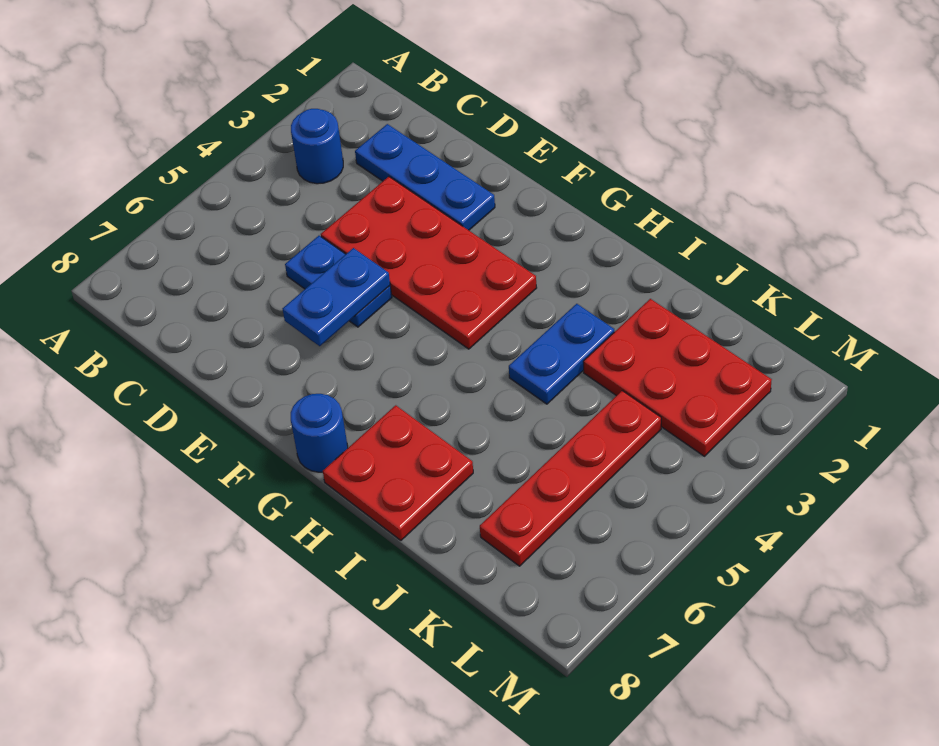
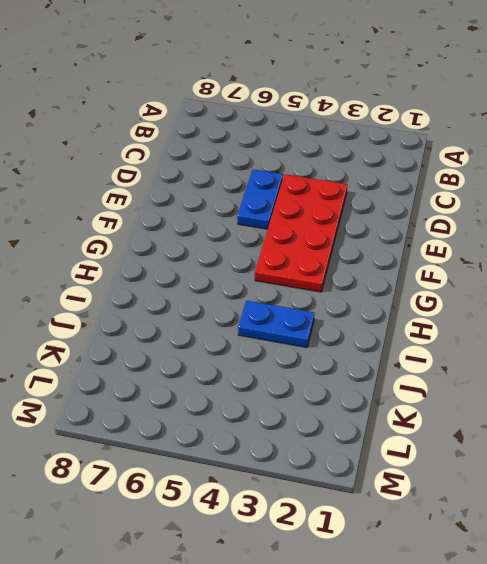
none -> blue 1x1 round brick [291,109,343,184]
none -> blue 1x3 plate [355,124,495,230]

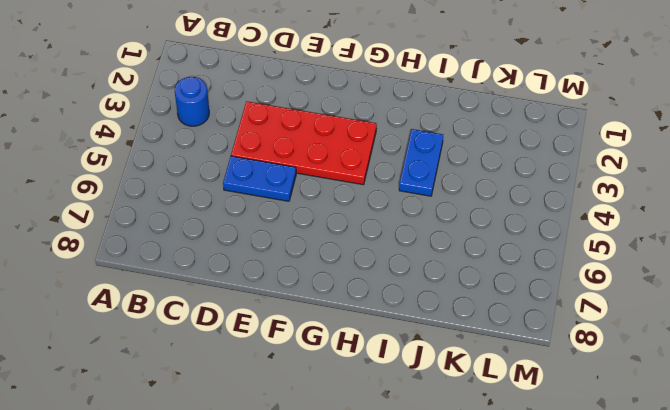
none -> blue 1x3 plate [355,124,495,230]
none -> blue 1x1 round brick [291,394,348,472]

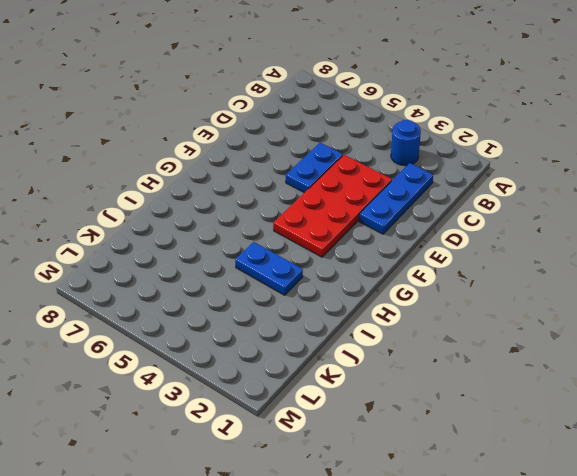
none -> blue 1x1 round brick [291,394,348,472]
none -> red 2x2 plate [323,405,473,540]

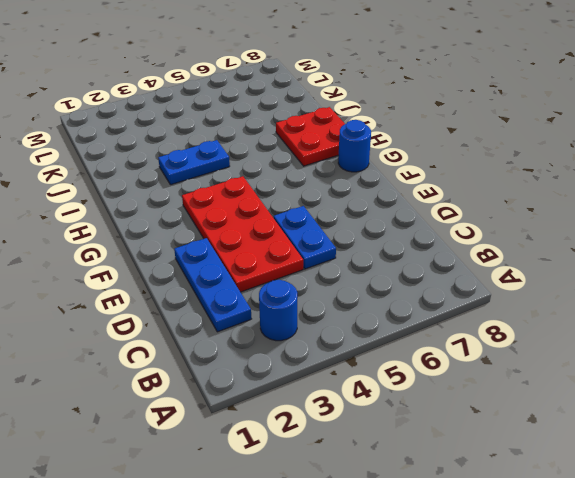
none -> red 2x3 plate [583,299,772,456]
none -> red 1x4 plate [480,391,661,566]

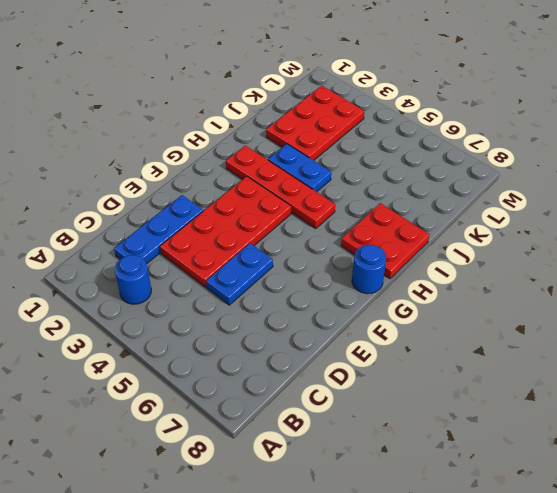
red 1x4 plate [226,145,335,228] -> red 1x4 plate moved to [480,391,661,566]
none -> blue 1x2 plate [283,248,390,346]

